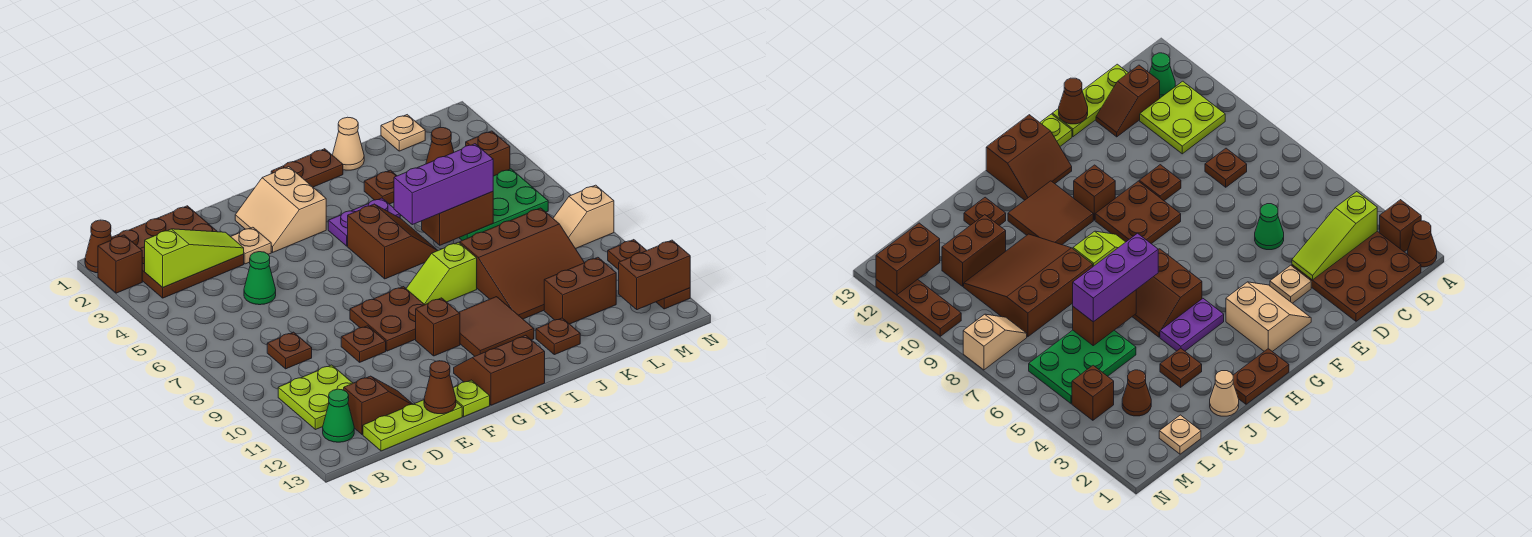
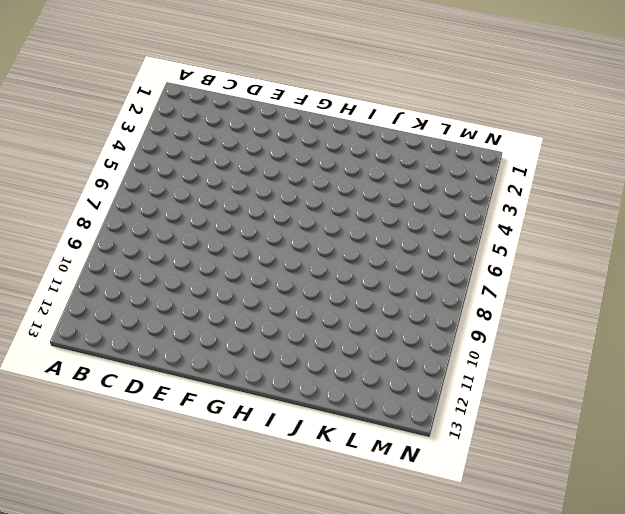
none -> brown 1x1 cone [85,220,112,273]
none -> brown 1x1 brick [98,235,142,293]
none -> brown 3x3 plate [112,206,244,298]
none -> lime 2x2 plate [278,365,353,430]

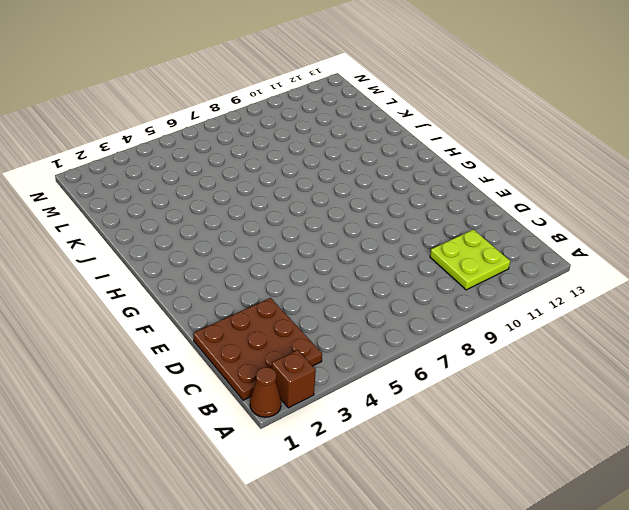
none -> green 1x1 cone [323,389,354,442]
none -> brown 1x1 plate [267,332,312,369]
none -> brown 1x2 slope [344,376,412,434]
none -> lime 1x3 plate [363,400,462,451]

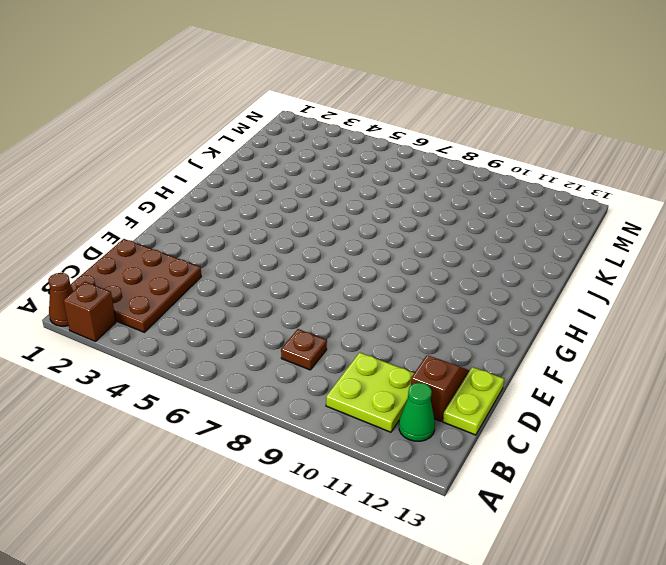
lime 1x2 plate [443,367,504,435] -> lime 1x3 plate [363,400,462,451]
none -> green 1x1 cone [244,252,276,305]
none -> tan 1x1 plate [231,227,271,264]
none -> brown 1x1 plate [341,326,386,362]
none -> tan 2x2 slope [235,167,326,252]

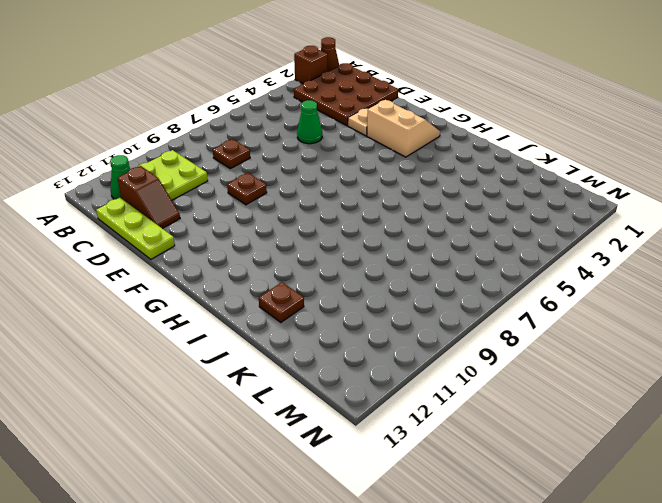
tan 2x2 slope [367,100,440,157] -> tan 2x2 slope turned to [235,167,326,252]
none -> brown 2x2 plate [350,287,424,351]
none -> lime 1x1 plate [453,380,490,417]
none -> brown 1x1 brick [416,298,460,356]
none -> brown 2x2 slope [454,335,545,405]

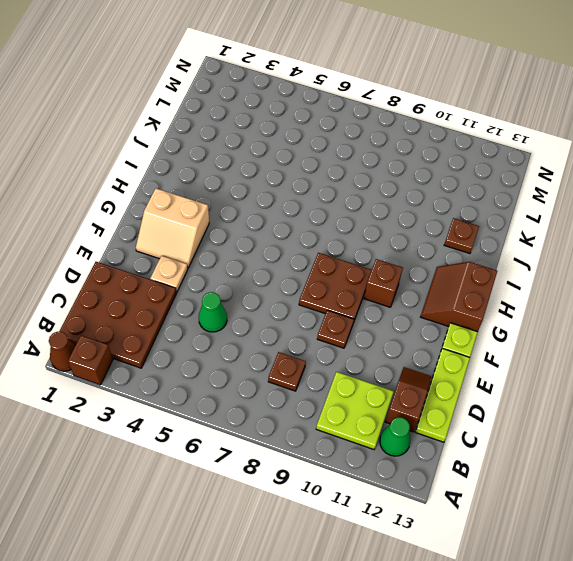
none -> brown 1x2 plate [271,149,343,187]
none -> purple 1x2 plate [328,198,400,246]
none -> brown 2x2 slope [348,204,438,279]
none -> lime 1x2 slope [406,242,477,305]

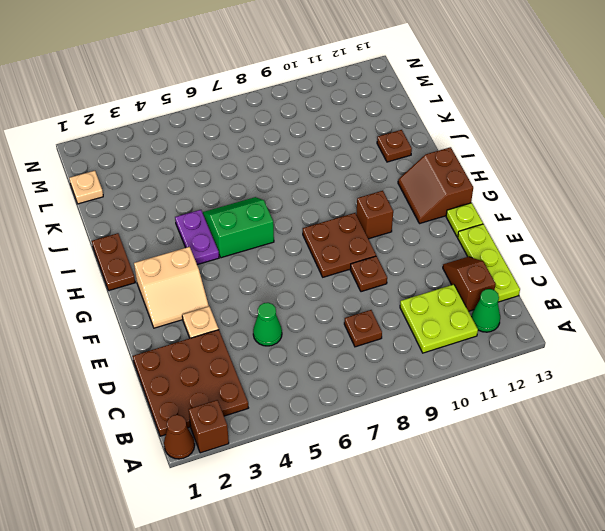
green 2x2 slope [203,197,274,258] -> brown 2x2 slope [348,204,438,279]
none -> lime 1x2 slope [406,242,477,305]
none -> brown 2x2 tile [459,297,534,356]
none -> tan 1x1 cone [333,117,364,170]
none -> brown 1x1 plate [364,170,397,204]

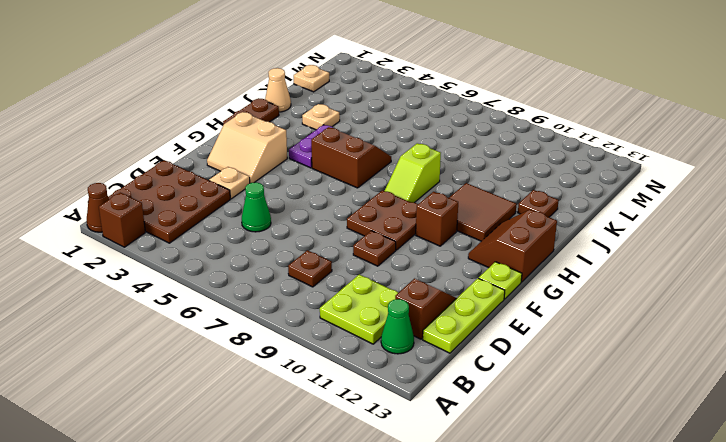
tan 1x1 plate [302,104,340,130] -> brown 1x1 plate [364,170,397,204]
none -> brown 3x3 slope [460,208,584,319]
none -> green 2x3 plate [459,169,548,240]
none -> brown 1x2 brick [544,257,616,324]
none -> brown 1x1 cone [426,127,454,164]

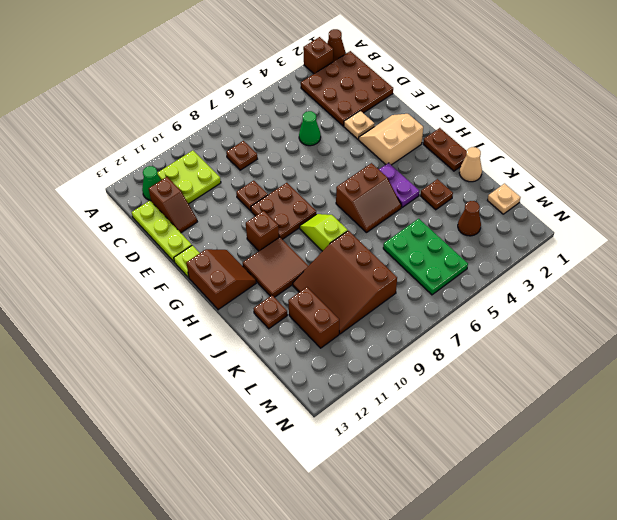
none -> brown 1x1 brick [466,131,510,176]
none -> tan 1x2 slope [553,185,614,249]
none -> brown 1x3 plate [608,240,690,309]
none -> lime 1x3 slope [145,229,244,287]

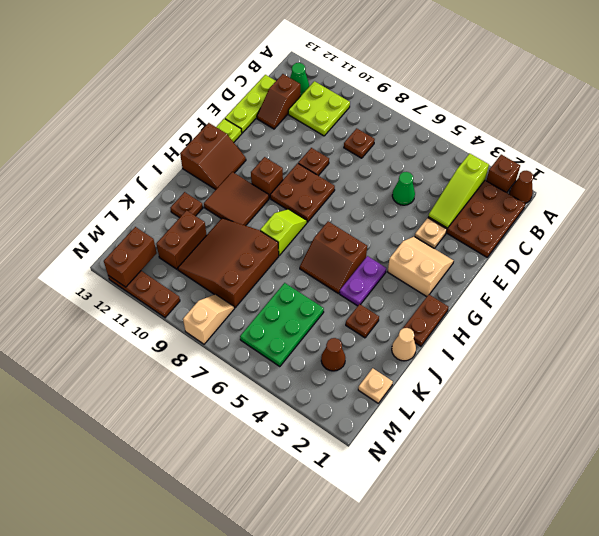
none -> brown 1x1 brick [466,131,510,176]
none -> brown 1x1 cone [424,361,456,414]
none -> brown 1x2 brick [422,192,493,245]
none -> purple 1x3 brick [394,144,493,225]

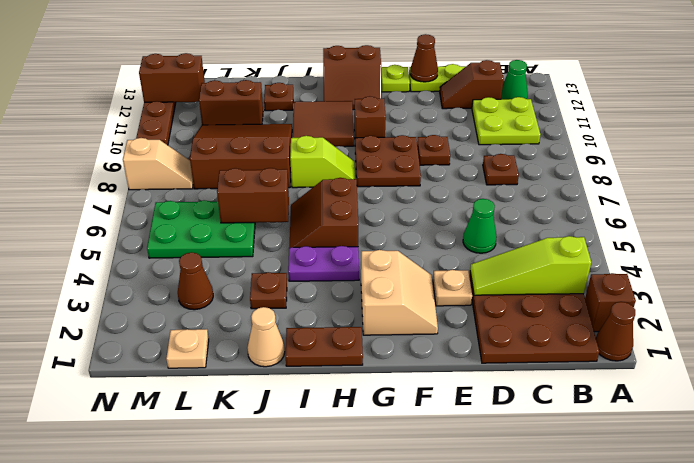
none -> brown 1x1 brick [466,131,510,176]
none -> purple 1x3 brick [394,144,493,225]

